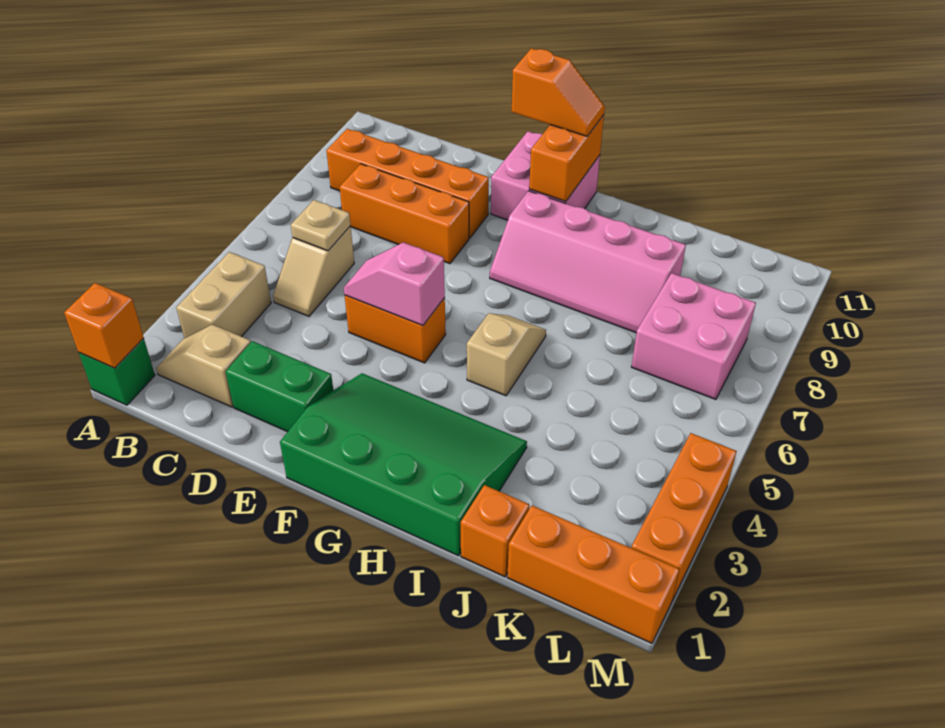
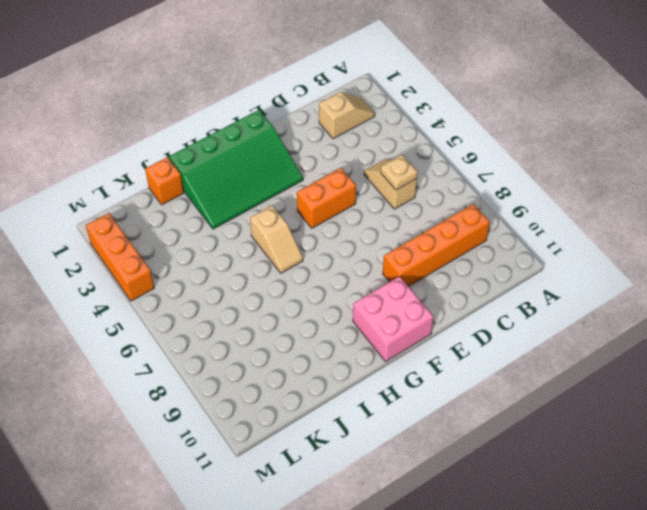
none -> green 1x1 brick [79,338,155,405]
none -> tan 1x2 brick [176,252,271,338]
none -> orange 1x3 brick [340,164,469,264]

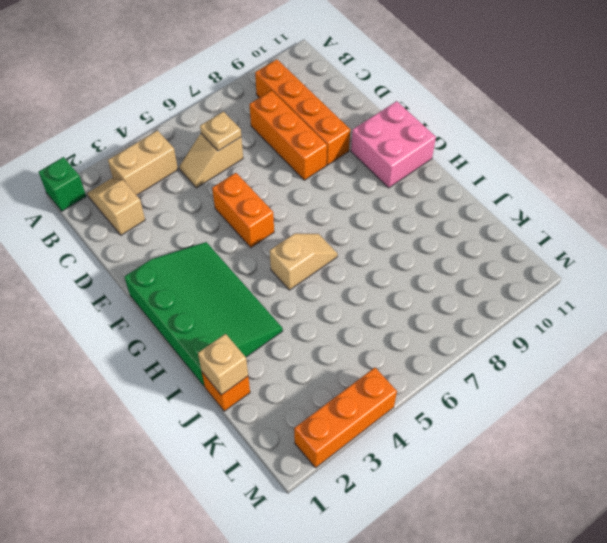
tan 1x1 brick [198,334,248,395] -> none
none -> green 1x2 brick [226,341,333,432]
none -> pink 2x4 slope [490,191,686,333]
none -> orange 1x3 brick [507,505,679,643]

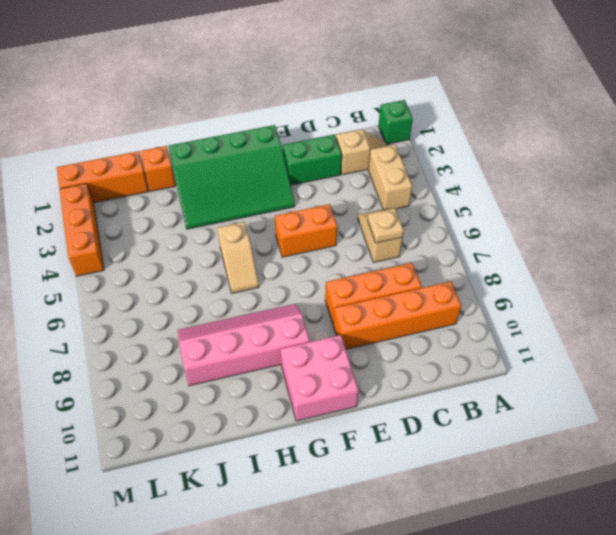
none -> pink 2x2 brick [632,273,756,399]
none -> orange 1x1 brick [64,283,144,368]
none -> pink 1x2 slope [344,242,445,326]

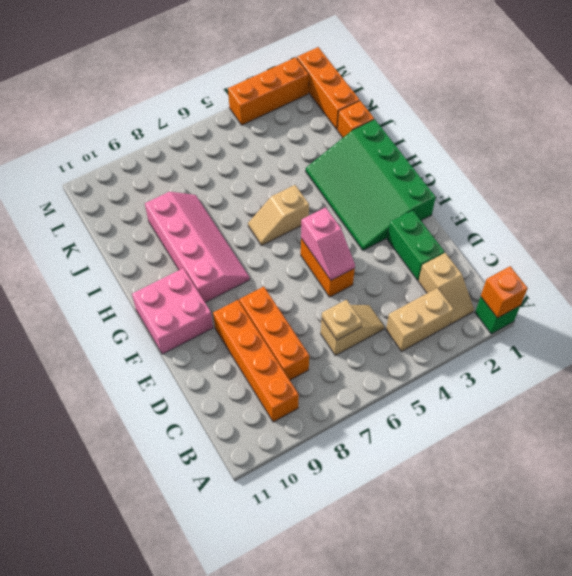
none -> pink 2x2 brick [632,273,756,399]
none -> orange 1x2 brick [529,115,604,202]
none -> orange 1x2 slope [512,48,605,136]

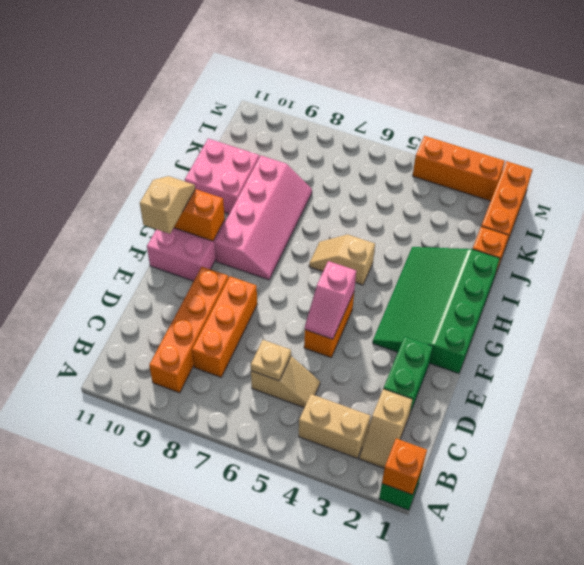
tan 1x2 slope [140,176,195,234] -> orange 1x2 slope [512,48,605,136]
pink 2x2 brick [185,139,259,214] -> pink 2x2 brick moved to [632,273,756,399]

